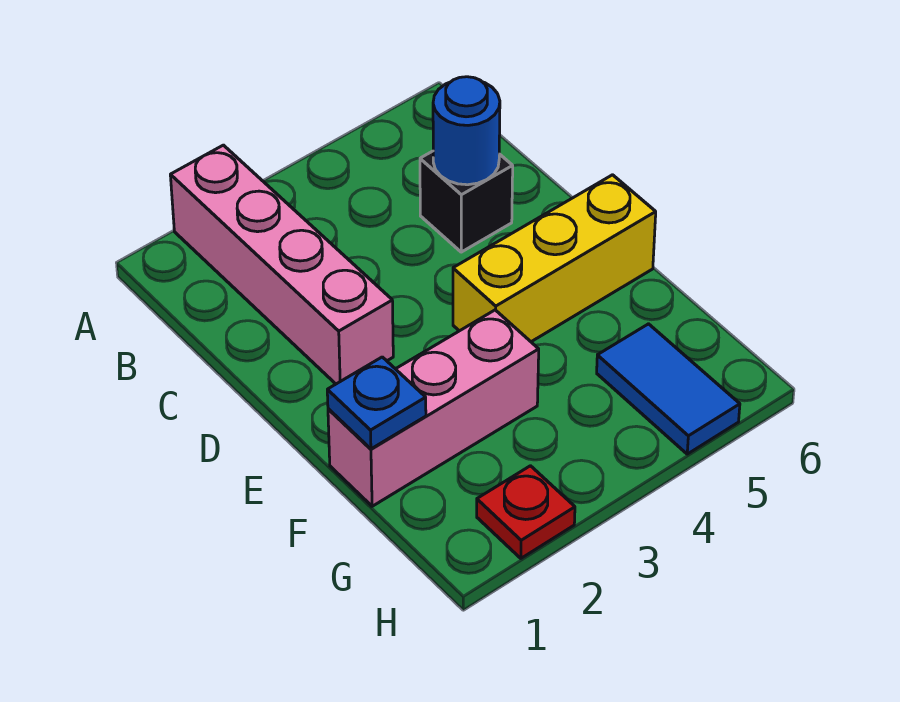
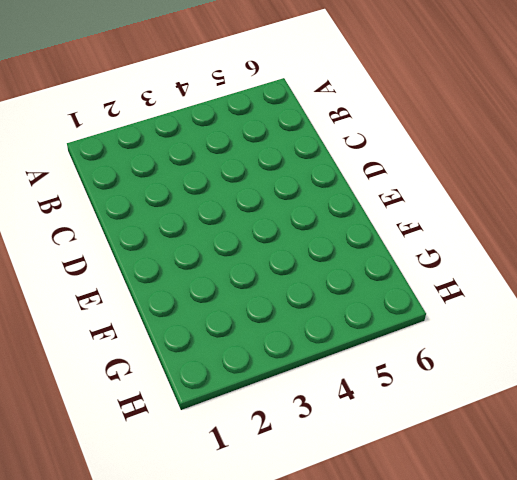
none -> pink 1x4 brick [170,145,393,384]
none -> black 1x1 brick [420,151,513,252]

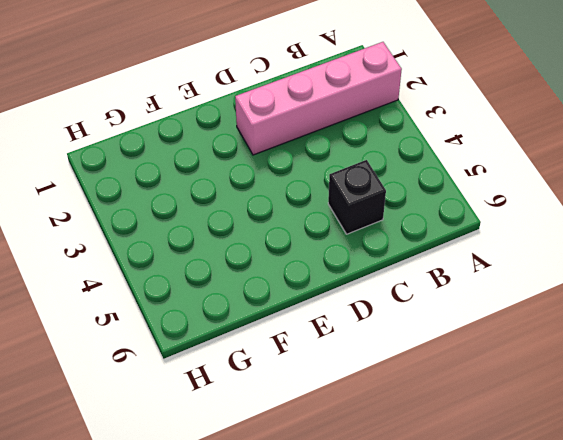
none -> yellow 1x3 brick [453,175,656,342]
none -> pink 1x3 brick [328,310,539,506]

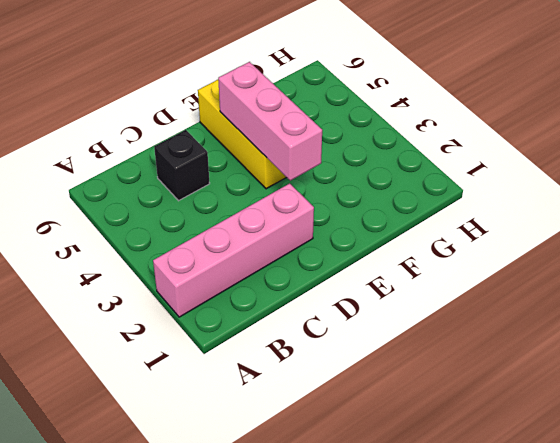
pink 1x3 brick [218,62,322,181] -> pink 1x3 brick moved to [328,310,539,506]
none -> blue 1x2 tile [597,324,740,454]
none -> red 1x1 plate [477,466,575,558]

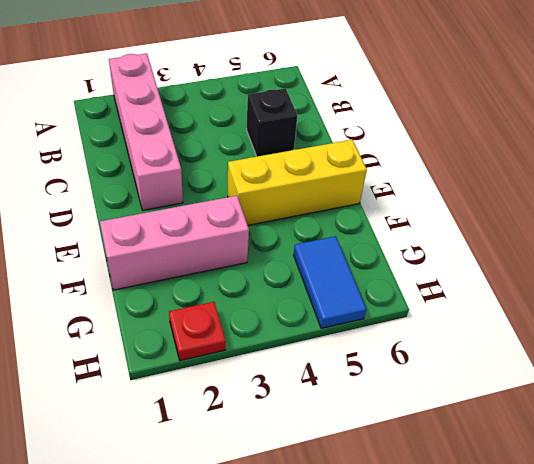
none -> blue 1x1 round brick [433,77,500,185]
none -> blue 1x1 plate [327,357,426,449]

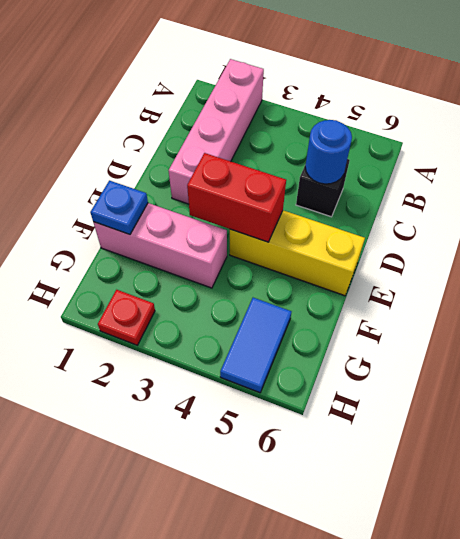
red 1x2 brick [187,153,286,242] -> none

